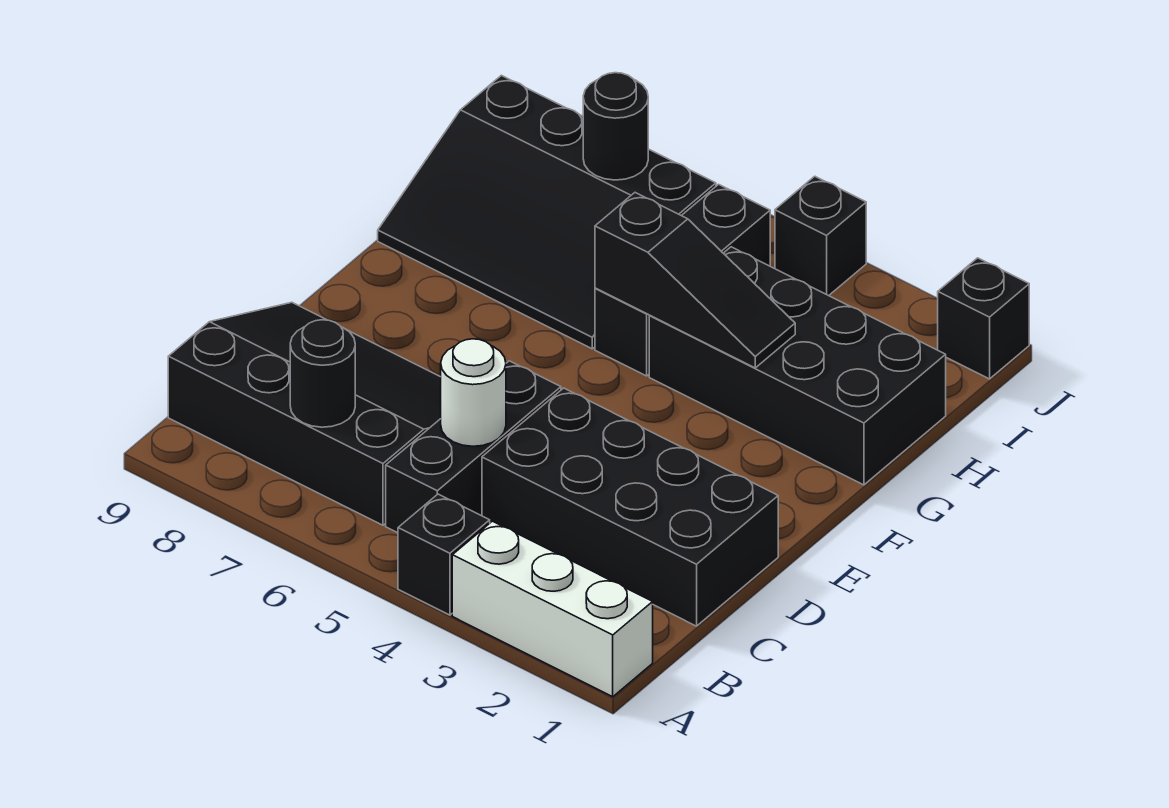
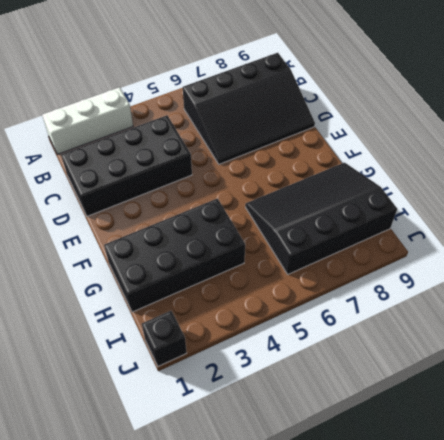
none -> black 1x1 brick [398,494,490,615]
none -> black 1x3 brick [386,361,561,533]
none -> black 1x3 brick [595,184,770,376]

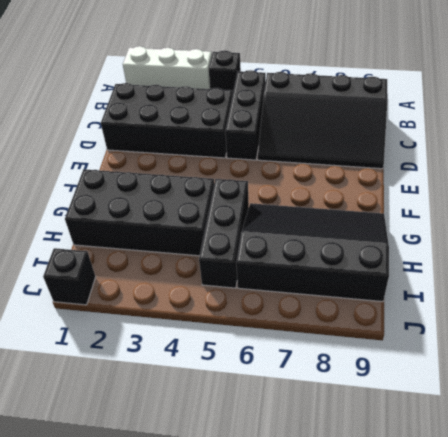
none -> black 1x1 brick [775,176,866,296]
none -> black 1x1 round brick [290,320,355,427]
none -> white 1x1 round brick [441,339,506,446]

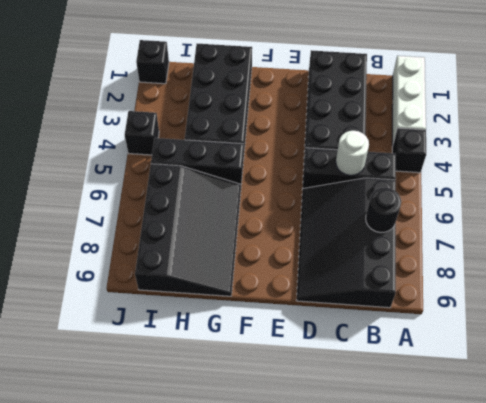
none -> black 1x3 slope [595,193,795,368]
none -> black 1x1 round brick [583,73,648,180]

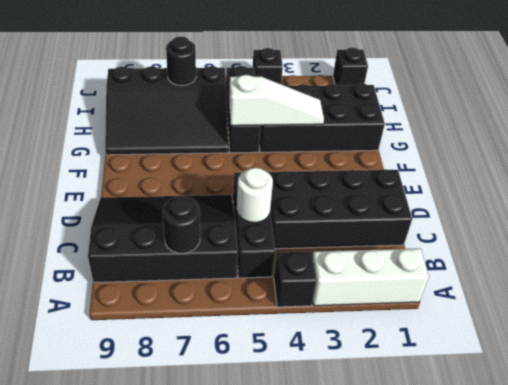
white 1x3 slope [229,75,324,126] -> black 1x3 slope [595,193,795,368]

